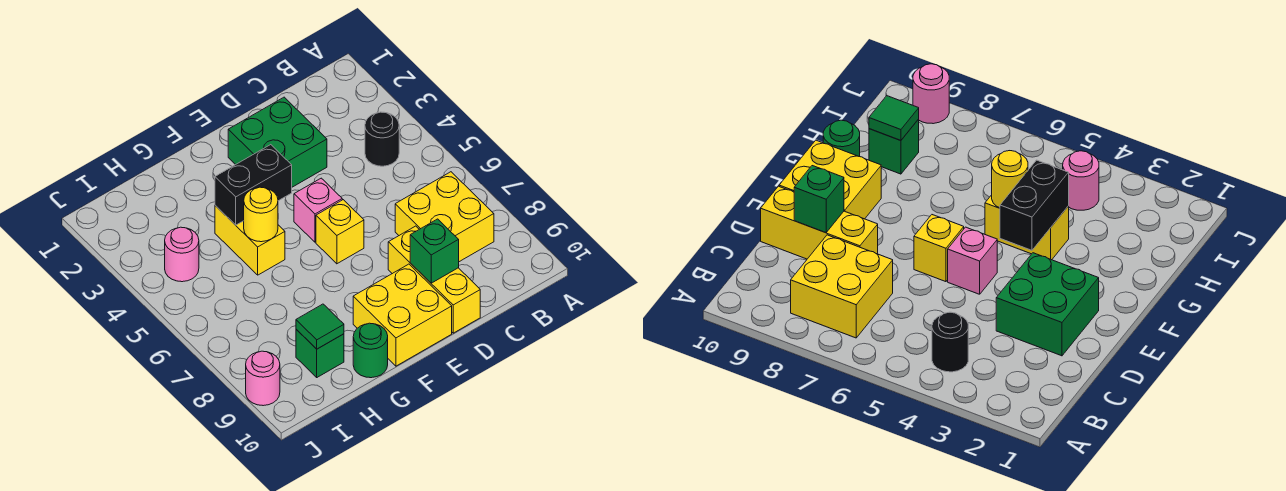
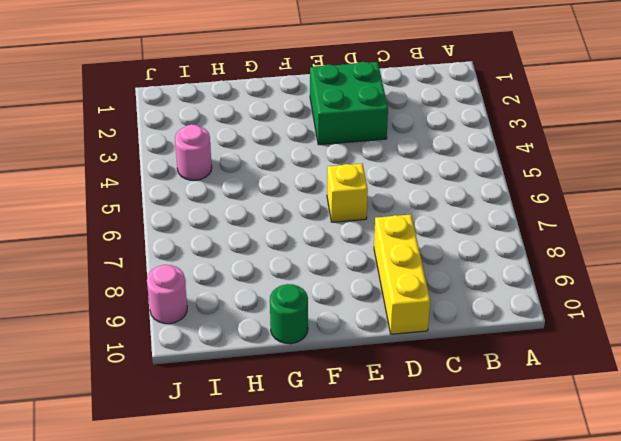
none -> black 1x1 round brick [365,112,399,166]
none -> yellow 2x2 brick [395,172,494,262]
none -> pink 1x1 brick [294,178,342,242]

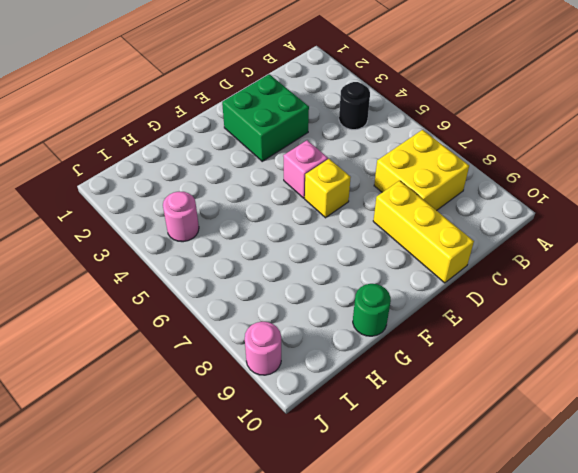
none -> yellow 2x2 brick [353,264,452,366]
none -> yellow 1x2 brick [215,205,285,275]
none -> green 1x1 brick [296,329,344,377]

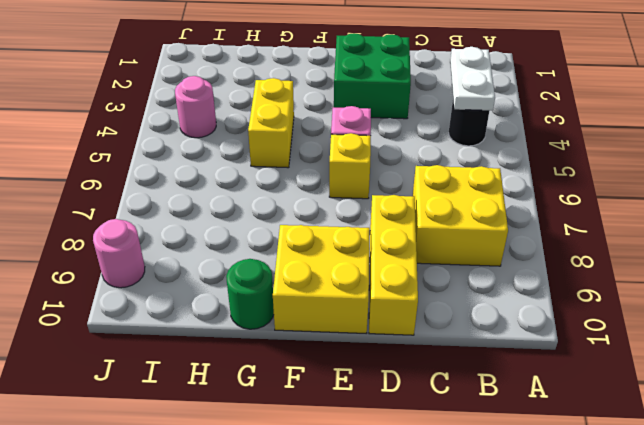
white 1x2 plate [450,47,495,110] -> none
none -> green 1x1 brick [296,329,344,377]
none -> green 1x1 brick [410,219,459,283]
none -> black 1x2 brick [215,145,292,225]

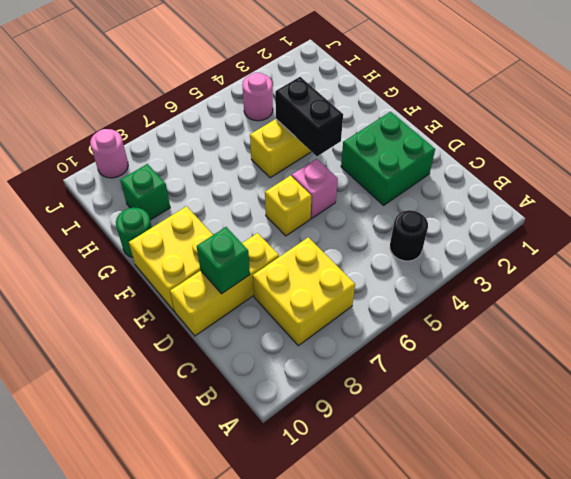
none -> yellow 1x1 round brick [244,187,278,242]
none -> green 1x1 tile [296,304,344,349]

